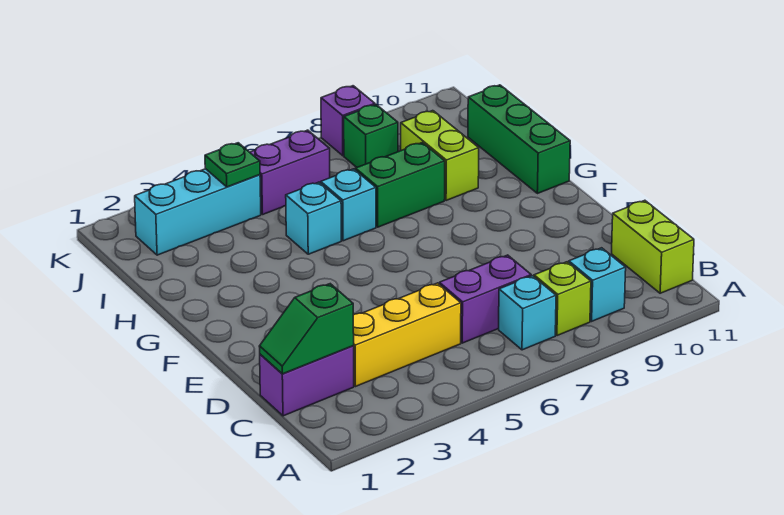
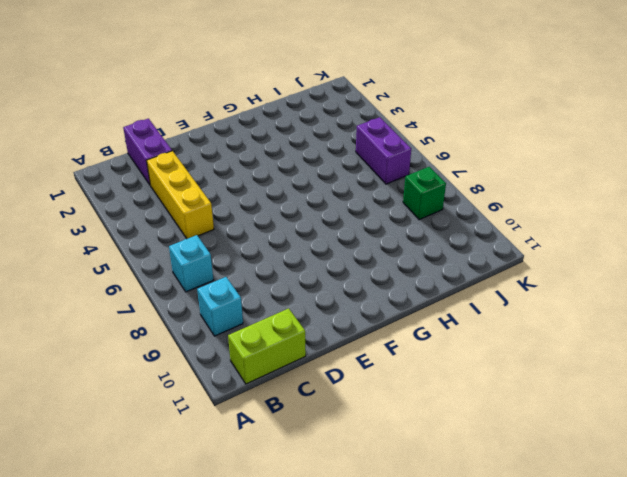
none -> lime 1x1 brick [534,262,591,336]
none -> purple 1x2 brick [439,255,531,343]
none -> green 1x3 brick [468,85,570,194]

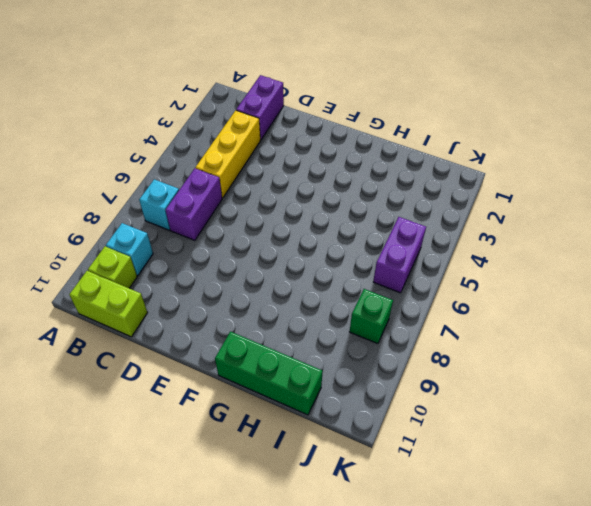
lime 1x1 brick [88,246,137,288] -> lime 1x1 brick moved to [534,262,591,336]
none -> cyan 1x1 brick [286,182,341,254]
none -> cyan 1x1 brick [321,169,376,241]
none -> green 1x2 brick [355,143,445,227]

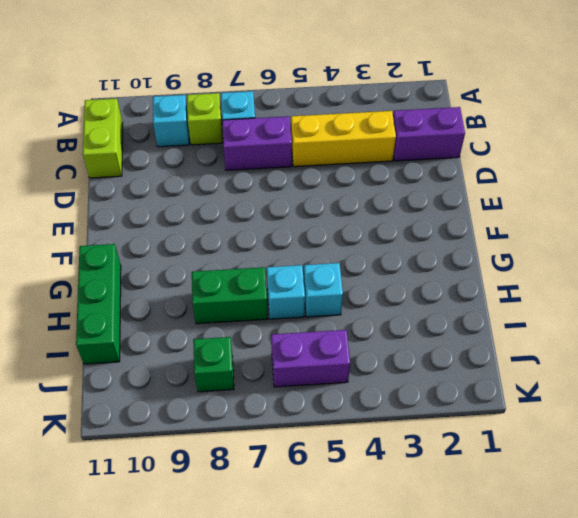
none -> lime 1x2 brick [401,111,479,201]
none -> cyan 1x3 brick [135,169,261,255]
none -> purple 1x1 brick [321,86,375,156]

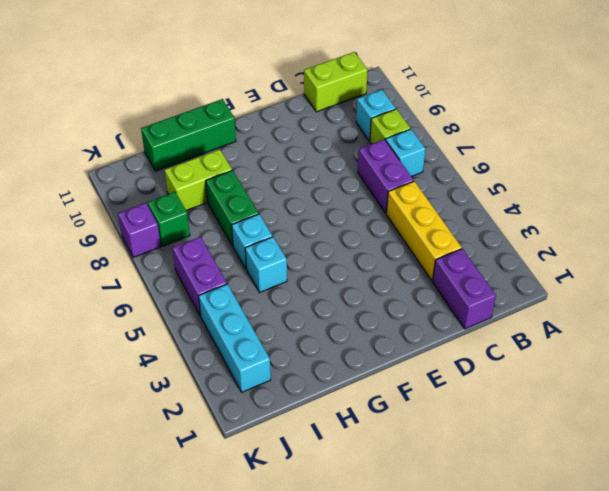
none -> green 1x2 slope [259,284,354,374]
none -> green 1x1 plate [205,143,260,187]

